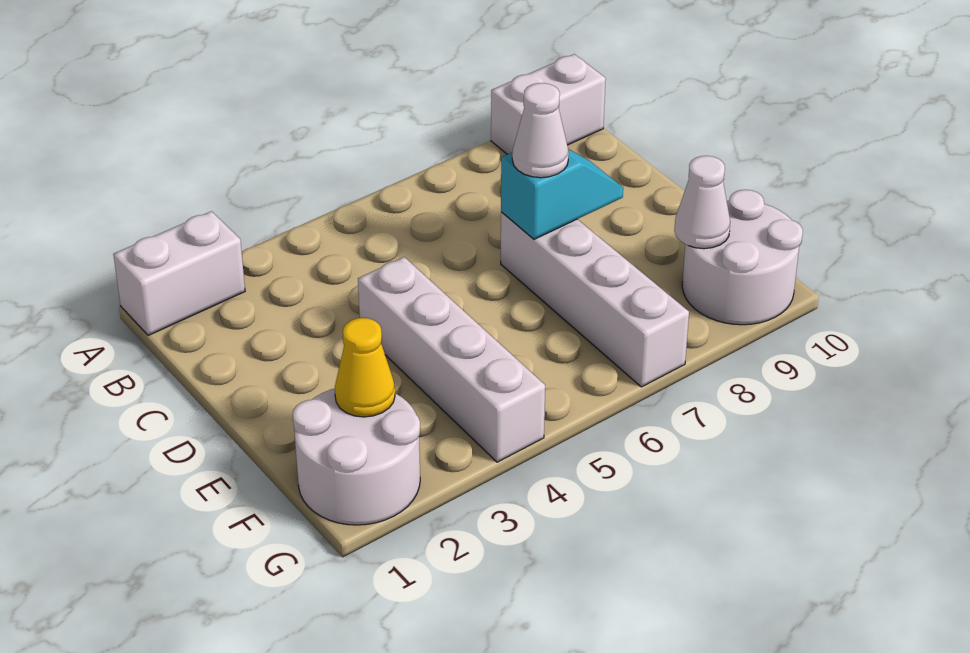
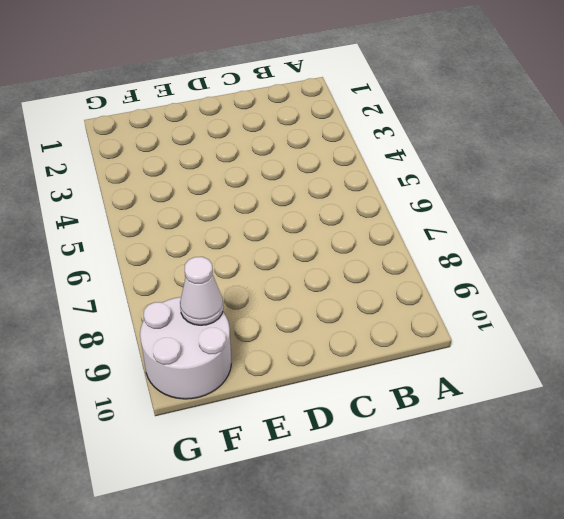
none -> white 1x2 brick [113,211,245,336]
none -> white 1x2 brick [491,54,606,154]

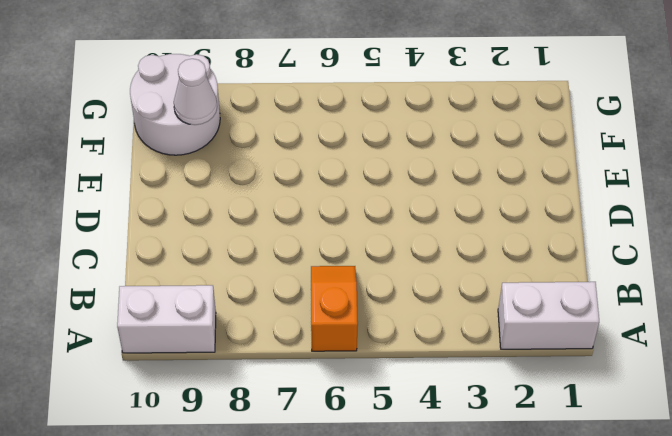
orange 1x2 slope [311,266,358,351] -> none
none -> white 1x4 brick [358,257,545,462]
none -> white 1x4 brick [501,212,689,387]

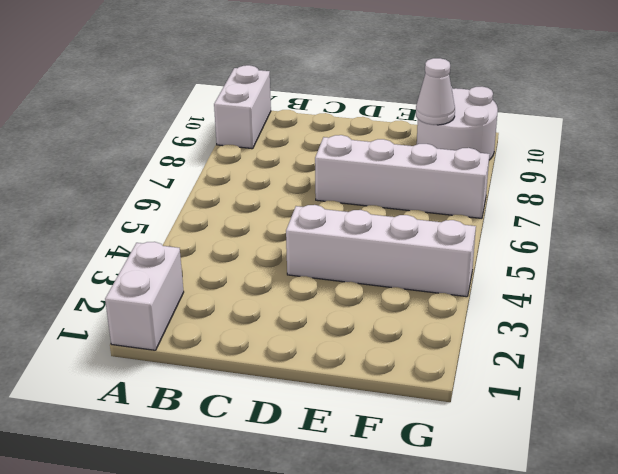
none -> white 2x2 round brick [293,388,420,525]
none -> cyan 1x2 slope [501,149,623,239]

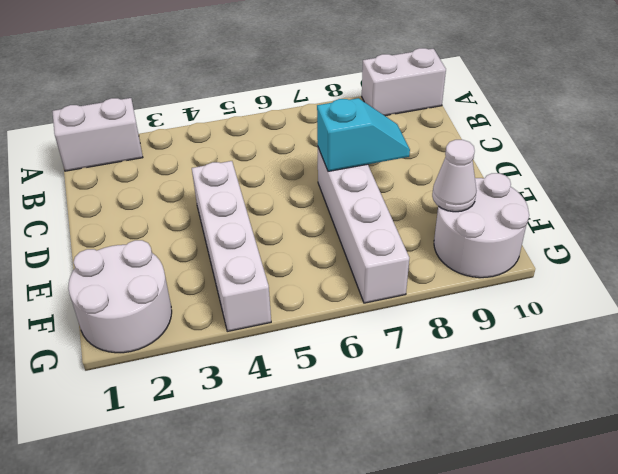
none -> yellow 1x1 cone [335,318,395,417]
none -> white 1x1 cone [512,83,569,178]

